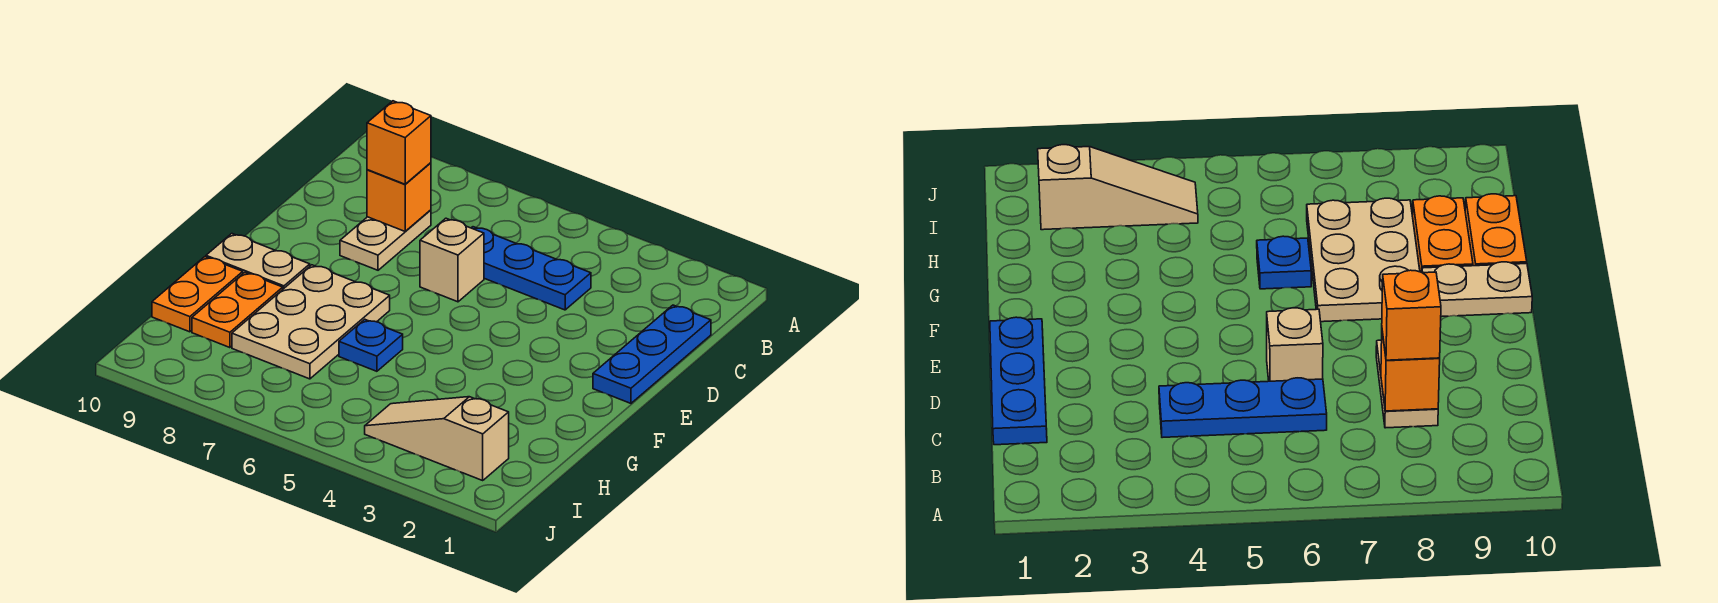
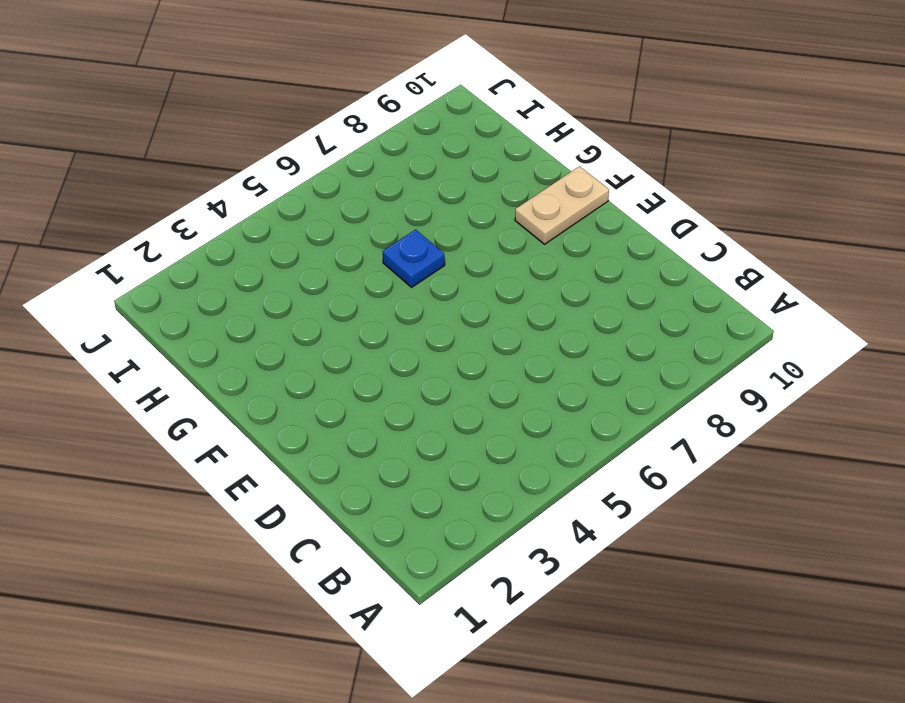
none -> blue 1x3 plate [593,305,711,403]
none -> blue 1x3 plate [472,227,591,310]
none -> tan 1x2 plate [340,210,431,270]

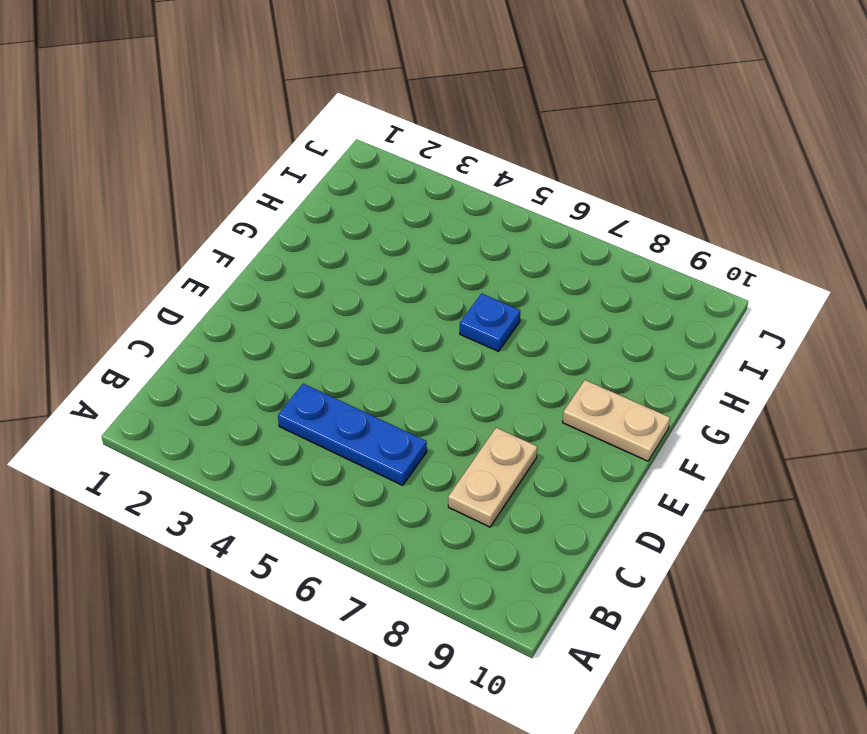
none -> blue 1x3 plate [593,305,711,403]
none -> tan 1x1 brick [420,218,484,302]
none -> tan 2x3 plate [232,265,390,379]

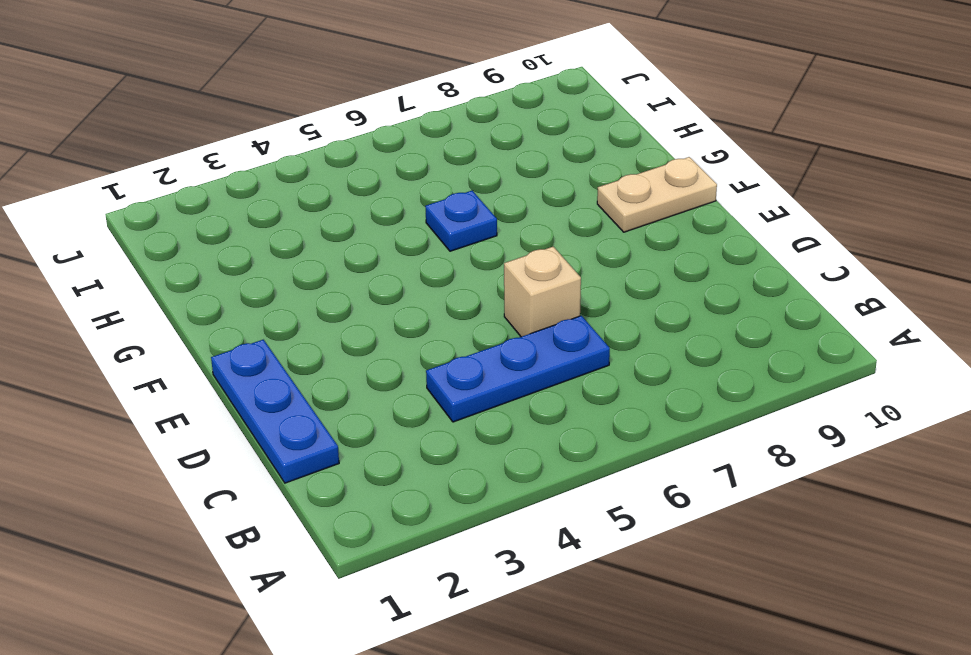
none -> tan 1x2 plate [340,210,431,270]
none -> tan 2x3 plate [232,265,390,379]
none -> orange 1x2 plate [192,272,283,348]

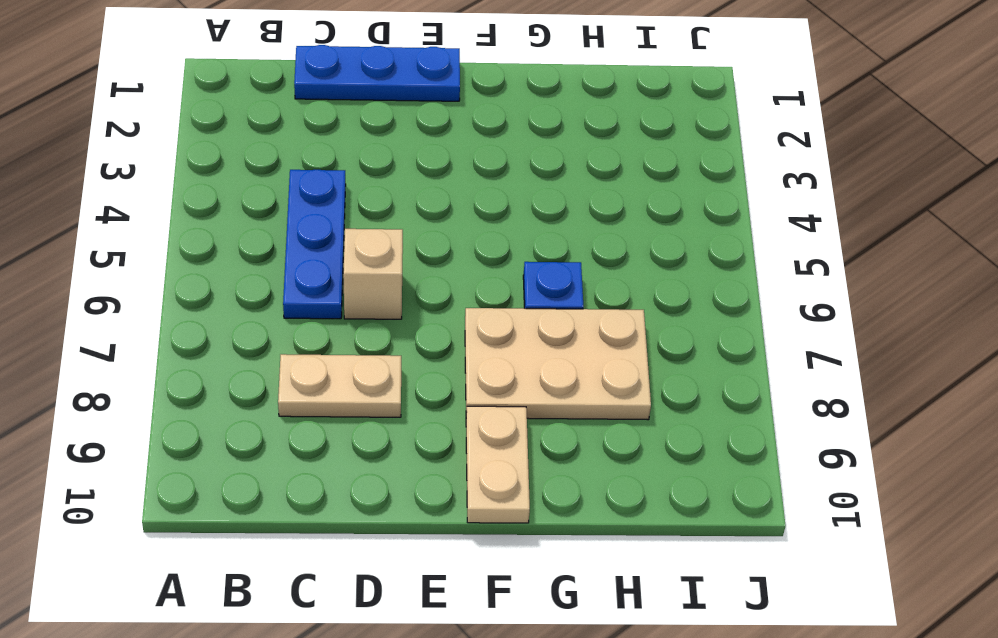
none -> orange 1x2 plate [192,272,283,348]
none -> orange 1x2 plate [152,257,243,332]
none -> tan 1x3 slope [365,397,509,480]

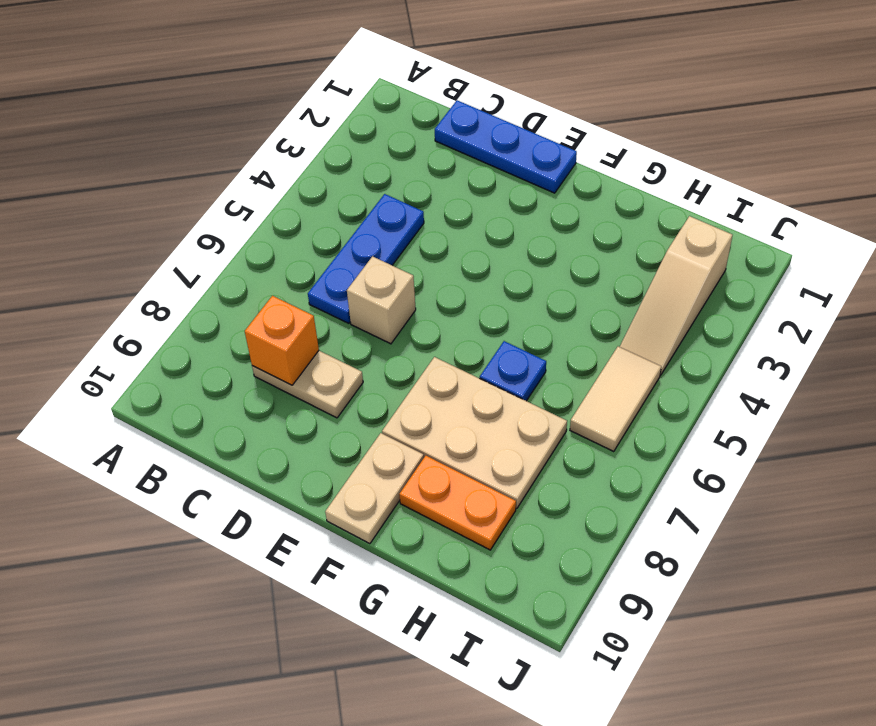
tan 1x2 tile [570,346,661,452] -> none
none -> orange 1x2 plate [152,257,243,332]
none -> orange 1x1 brick [367,101,431,184]

